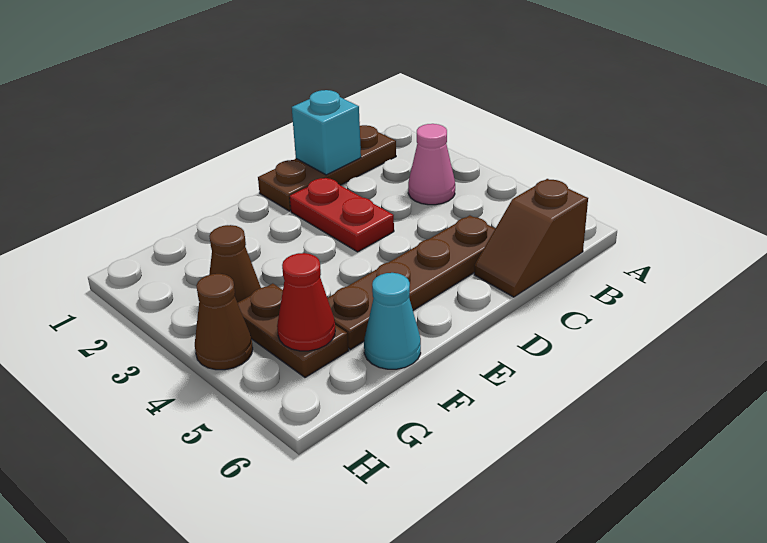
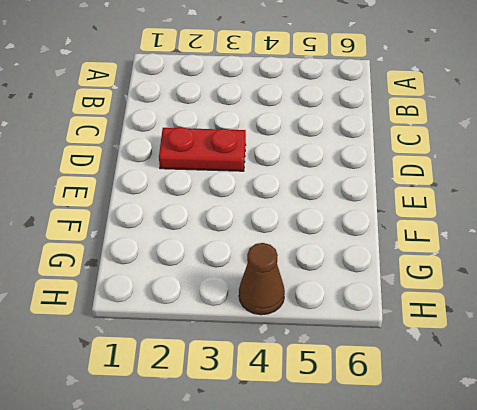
none -> brown 1x3 plate [258,125,396,211]
none -> pink 1x1 cone [408,124,455,205]

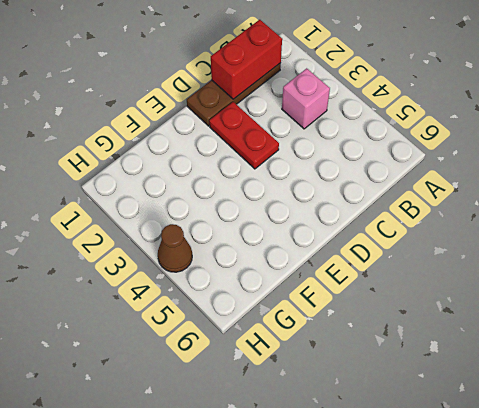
red 1x2 brick [211,20,282,99] -> cyan 1x1 brick [292,90,361,175]
pink 1x1 brick [282,68,330,129] -> pink 1x1 cone [408,124,455,205]
none -> brown 1x2 slope [474,179,588,297]
none -> brown 1x4 plate [327,215,495,349]

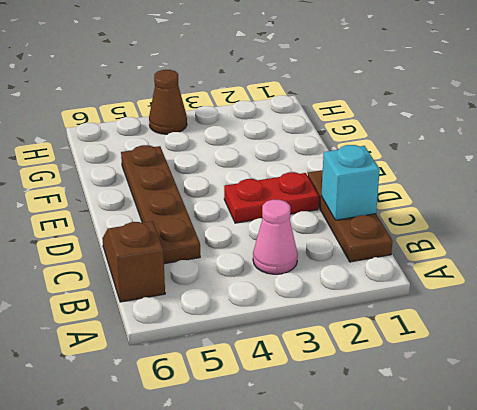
none -> cyan 1x1 cone [364,273,421,369]
none -> brown 1x1 cone [209,225,261,303]

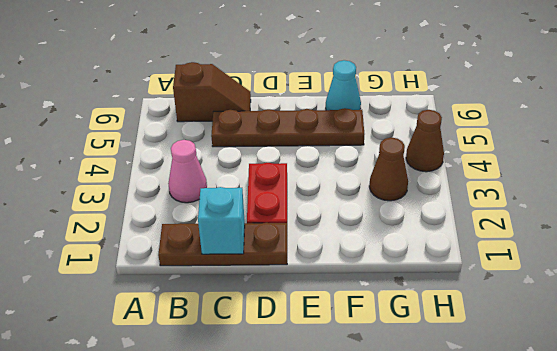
none -> brown 1x2 plate [238,283,348,378]
none -> red 1x1 cone [277,253,335,351]

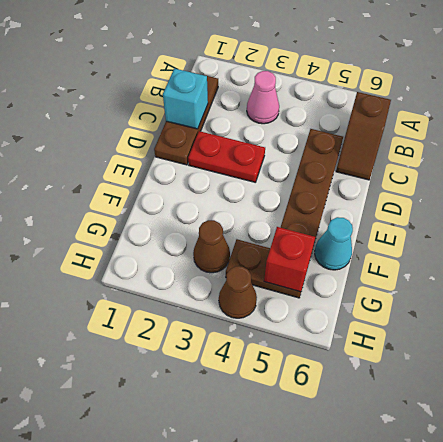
red 1x1 brick [264,227,315,292] -> red 1x1 cone [277,253,335,351]

